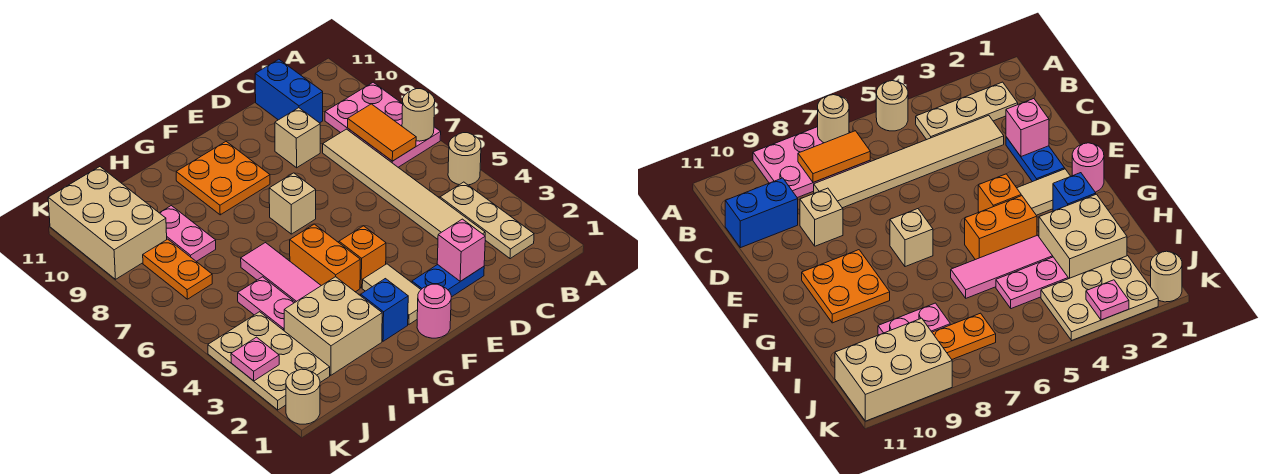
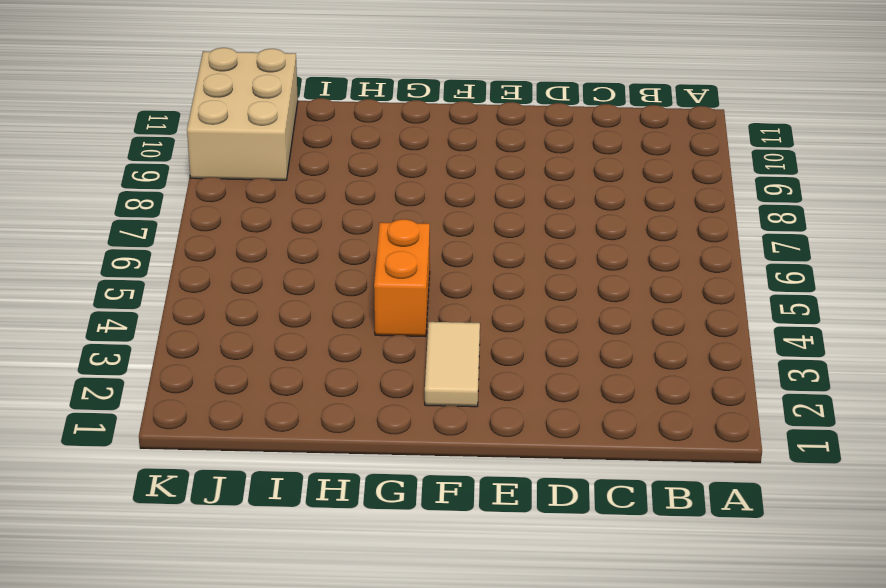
none -> tan 1x1 round brick [448,133,481,185]
none -> pink 2x3 plate [325,82,441,167]
none -> tan 1x3 plate [440,182,534,259]

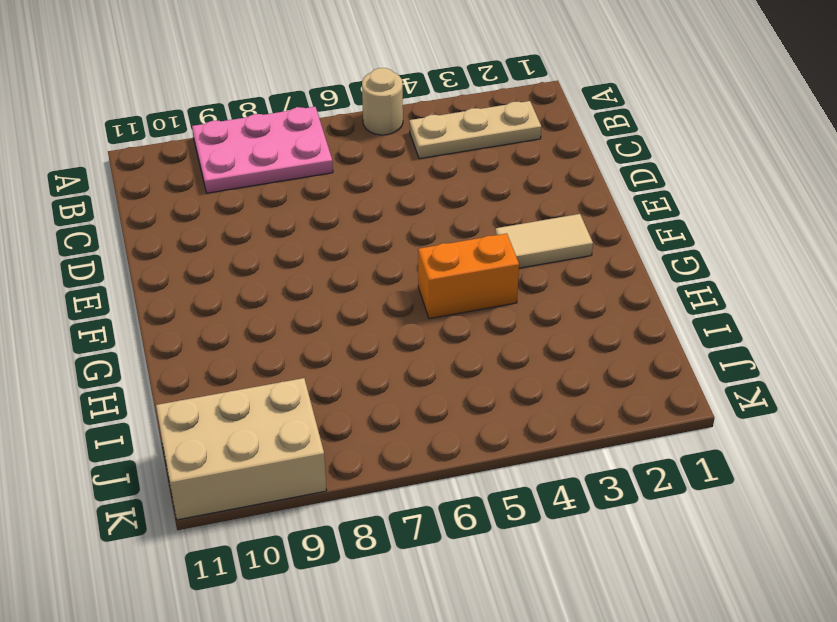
none -> tan 1x6 tile [323,129,485,239]
none -> blue 1x2 brick [255,59,323,123]
none -> blue 1x2 plate [412,265,484,297]

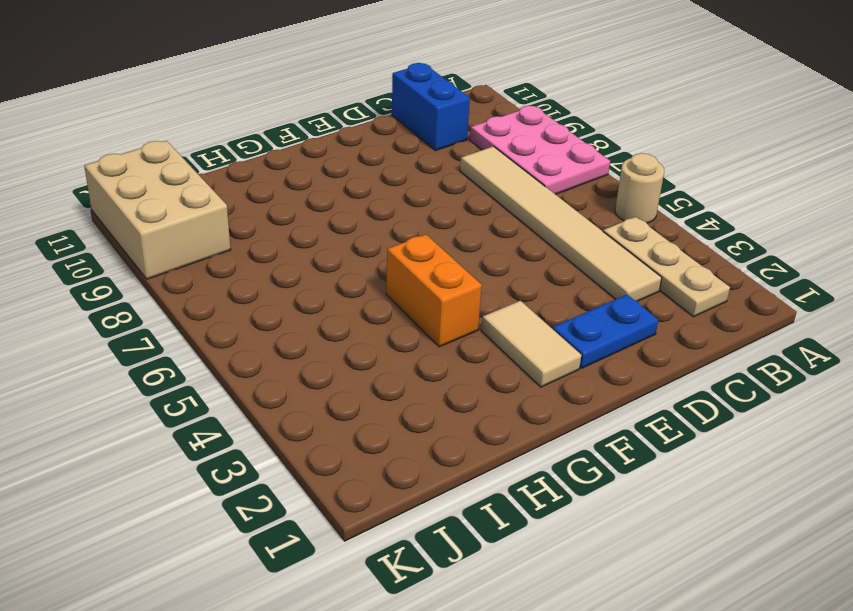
none -> tan 1x1 brick [275,108,320,168]
none -> pink 1x1 round brick [417,284,451,338]
none -> orange 1x1 brick [339,226,386,288]

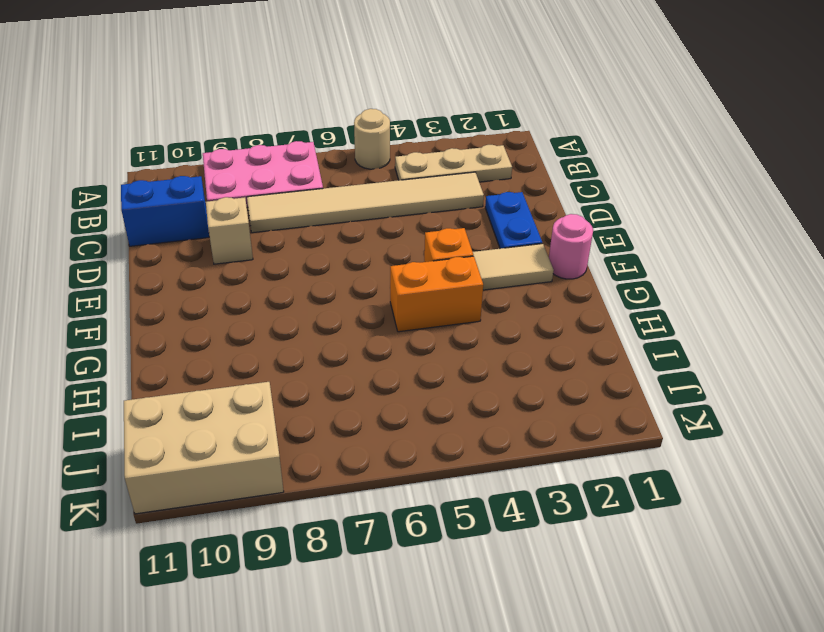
none -> tan 1x1 brick [269,173,316,234]
none -> orange 2x2 plate [176,142,270,215]
none -> blue 1x1 brick [361,279,408,341]

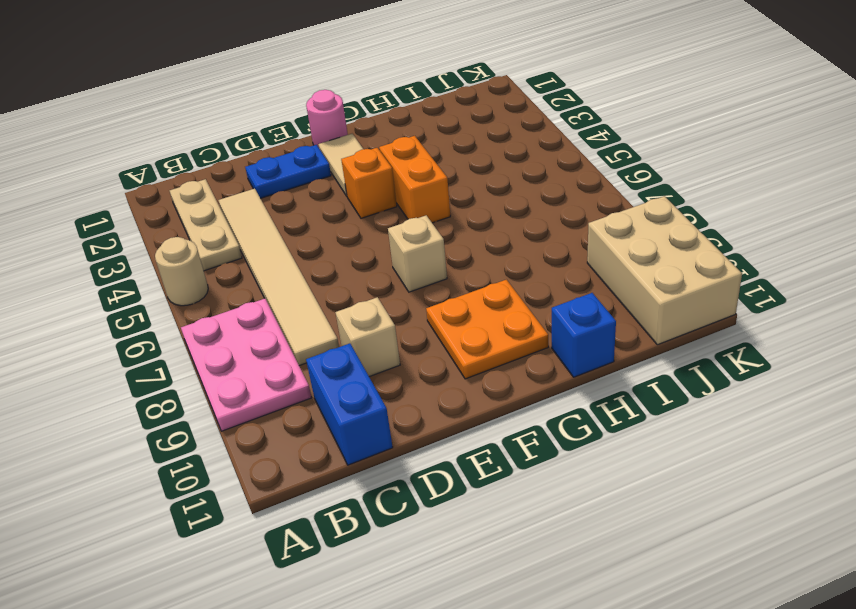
blue 1x1 brick [552,293,616,377] -> blue 1x1 brick moved to [361,279,408,341]
none -> tan 2x2 brick [284,277,382,375]
none -> pink 1x3 tile [241,243,321,302]
none -> pink 1x2 plate [238,277,295,330]

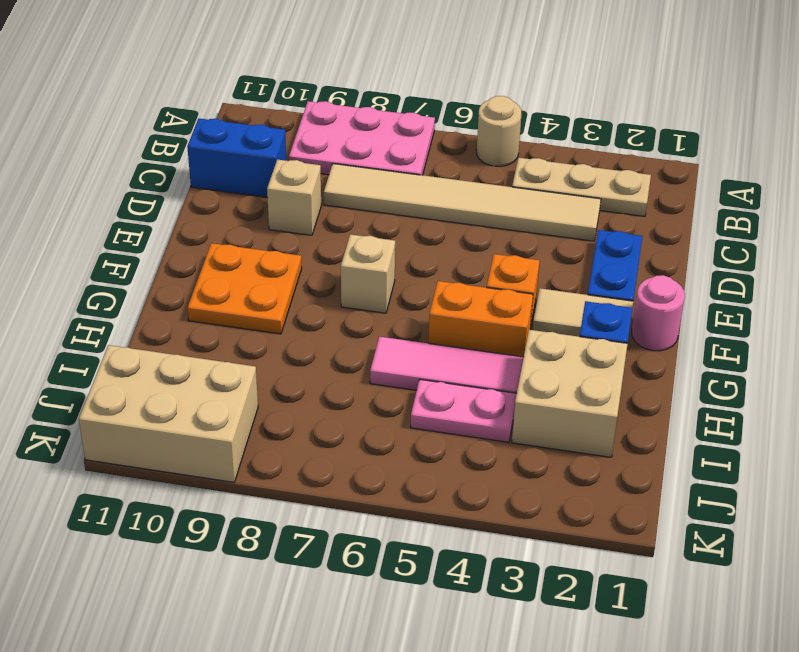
none -> pink 1x2 plate [160,206,216,261]
none -> tan 2x3 plate [208,312,330,410]
none -> orange 1x2 plate [143,239,212,299]

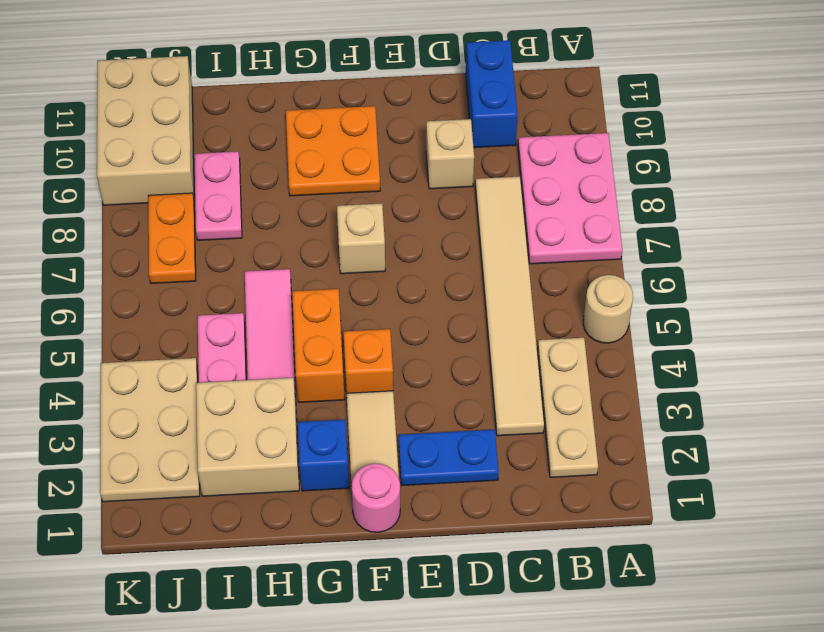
none -> tan 1x1 round brick [286,369,320,424]
none -> tan 1x1 round brick [402,89,435,141]
none -> orange 1x2 tile [348,104,416,161]

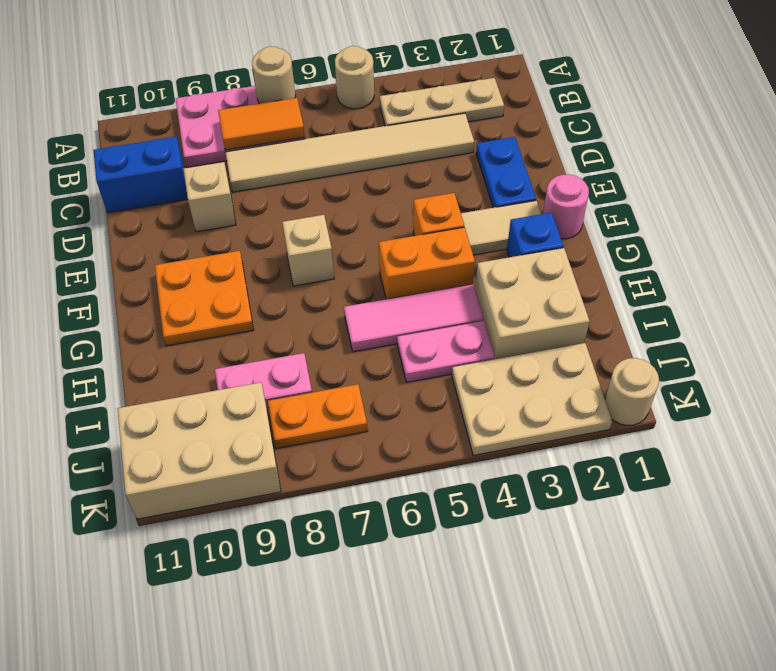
none -> pink 1x1 brick [437,219,485,281]
none -> pink 1x1 plate [231,337,279,381]

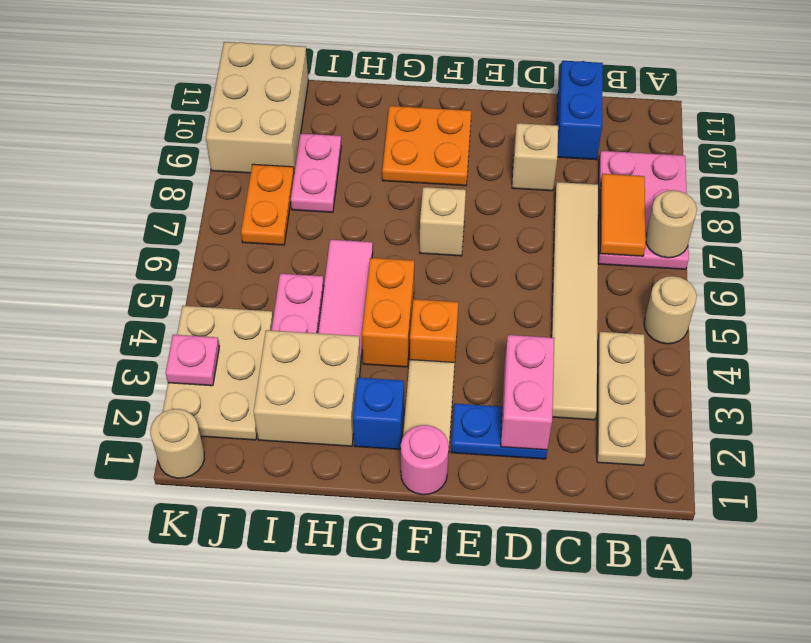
pink 1x2 brick [501,335,554,450] -> pink 1x1 brick [437,219,485,281]

